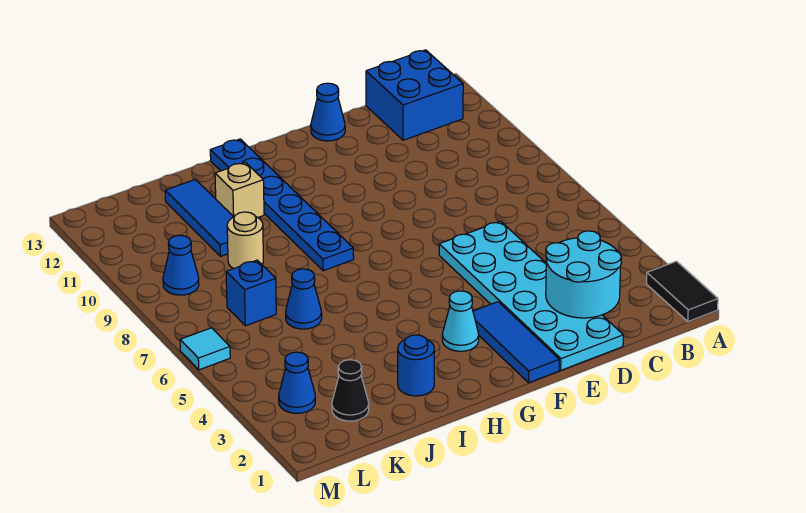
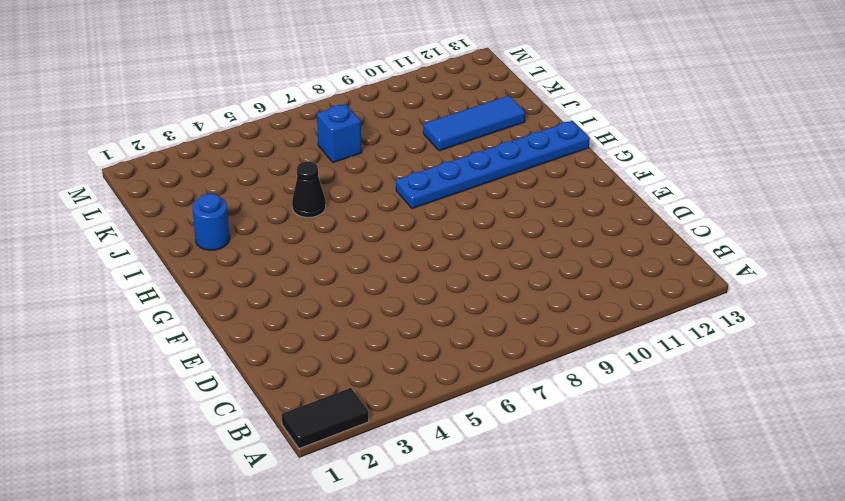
black 1x1 cone [292,162,326,218] -> black 1x1 cone moved to [332,360,369,421]
none -> blue 2x2 brick [366,50,463,140]
none -> cyan 2x6 plate [439,221,623,370]
none -> blue 1x1 cone [311,83,345,141]

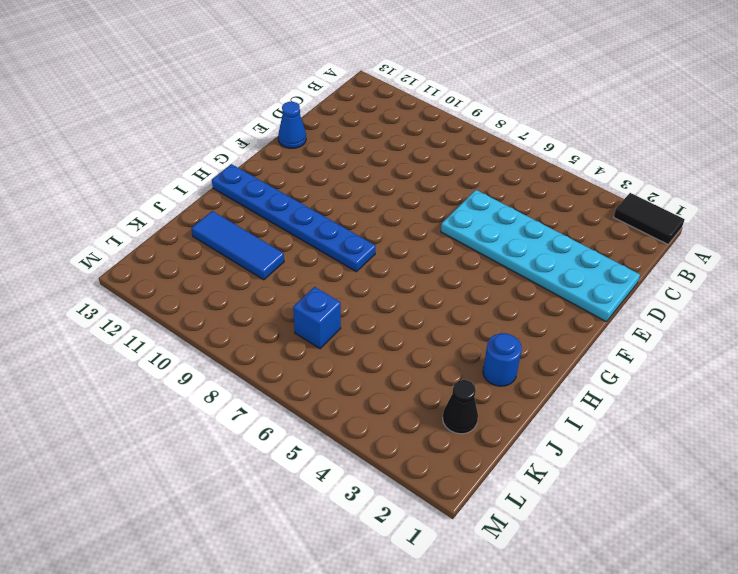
none -> blue 2x2 brick [366,50,463,140]
none -> blue 1x3 tile [473,302,559,383]
none -> cyan 1x1 cone [442,291,479,351]

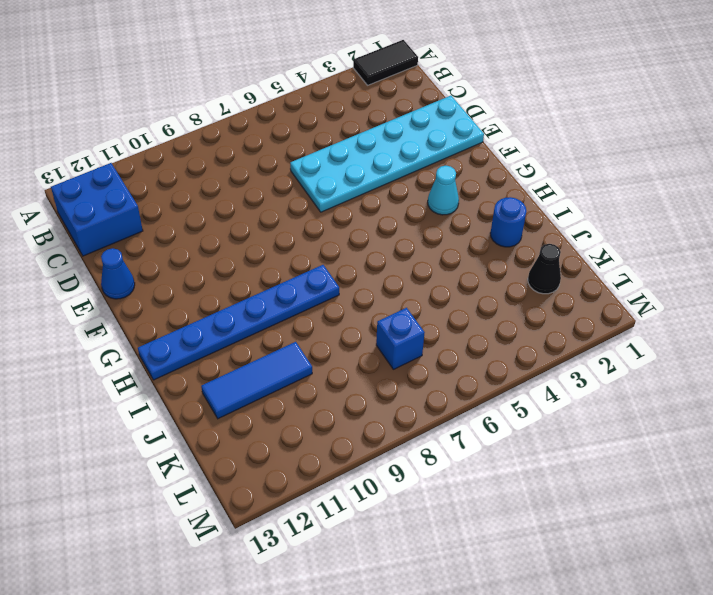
none -> blue 1x3 tile [473,302,559,383]
none -> tan 1x1 brick [215,162,264,217]
none -> blue 1x1 cone [286,269,322,329]

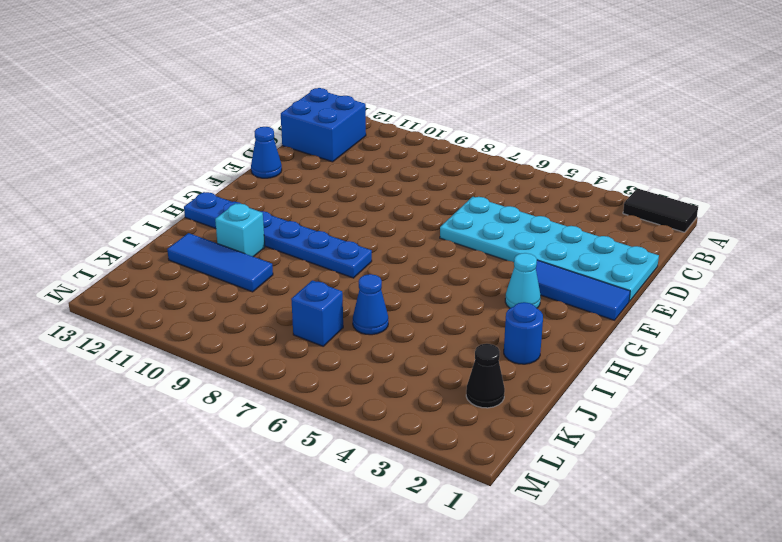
cyan 1x1 brick [215,203,265,257] -> tan 1x1 brick [215,162,264,217]
none -> tan 1x1 round brick [227,212,263,269]
none -> blue 1x1 cone [279,352,315,413]
none -> blue 1x1 cone [163,235,199,295]

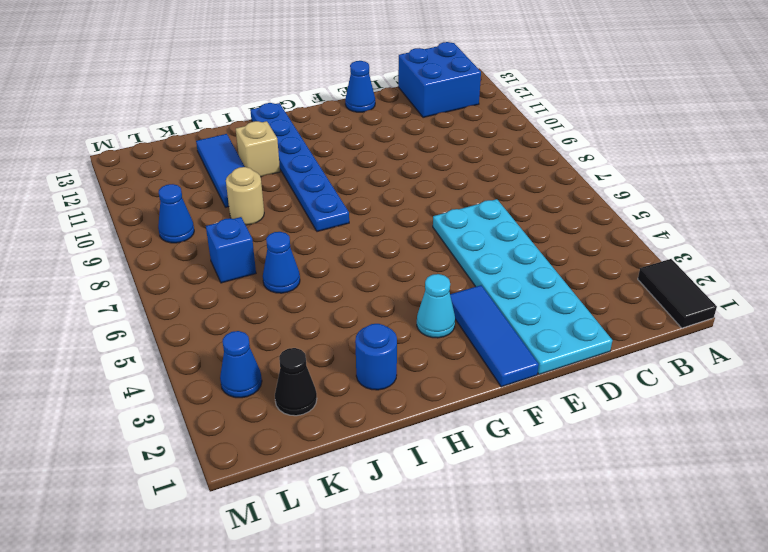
none -> cyan 1x1 tile [180,328,230,370]
none -> cyan 2x2 round brick [546,231,622,318]

